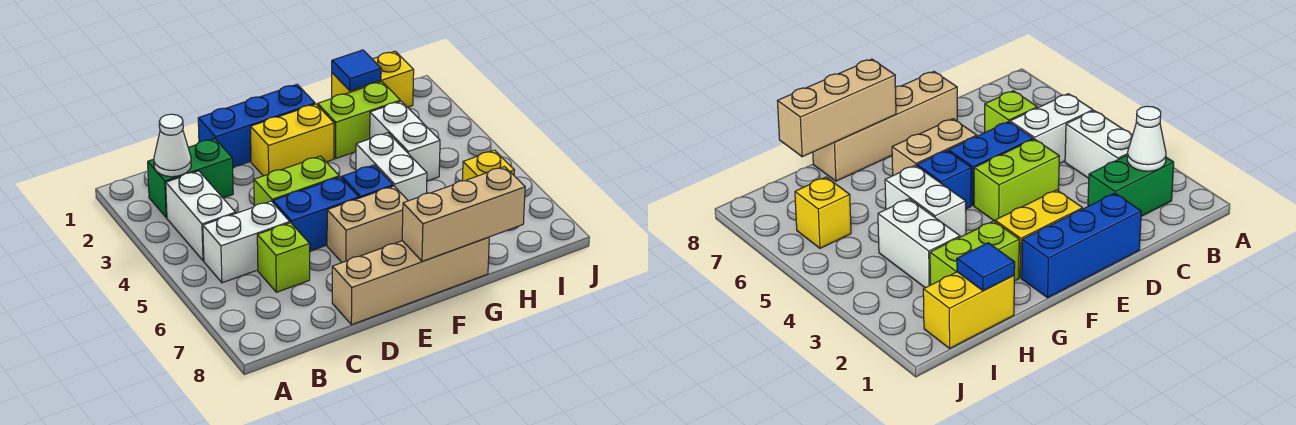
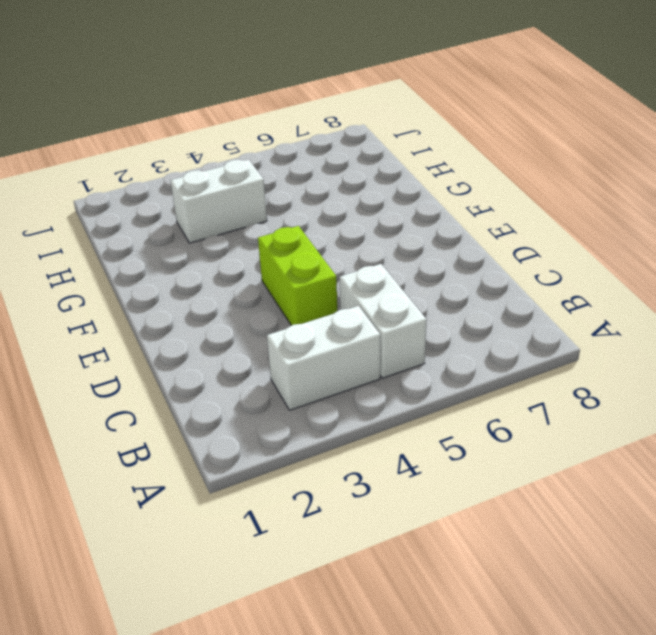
none -> green 1x2 brick [148,139,233,218]
none -> lime 1x1 brick [257,223,310,292]
none -> blue 1x3 brick [198,85,315,167]

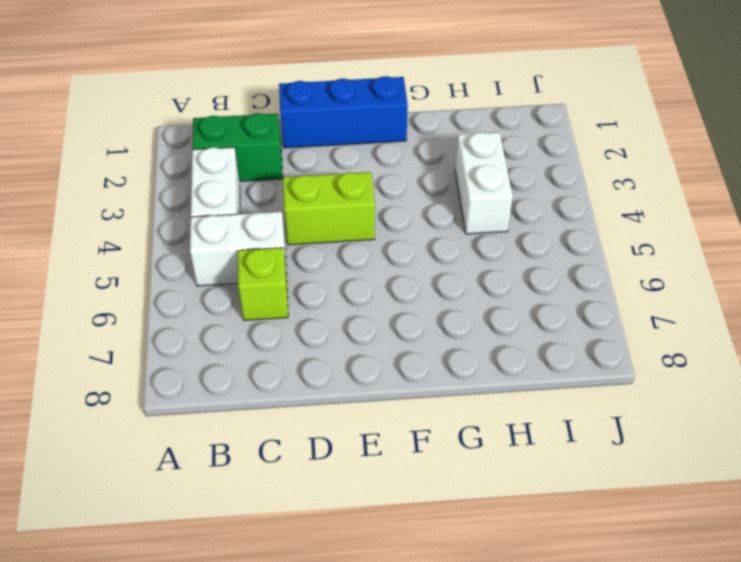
none -> blue 1x2 brick [273,177,359,251]
none -> tan 1x4 brick [332,237,489,325]
none -> yellow 1x2 brick [251,104,334,176]

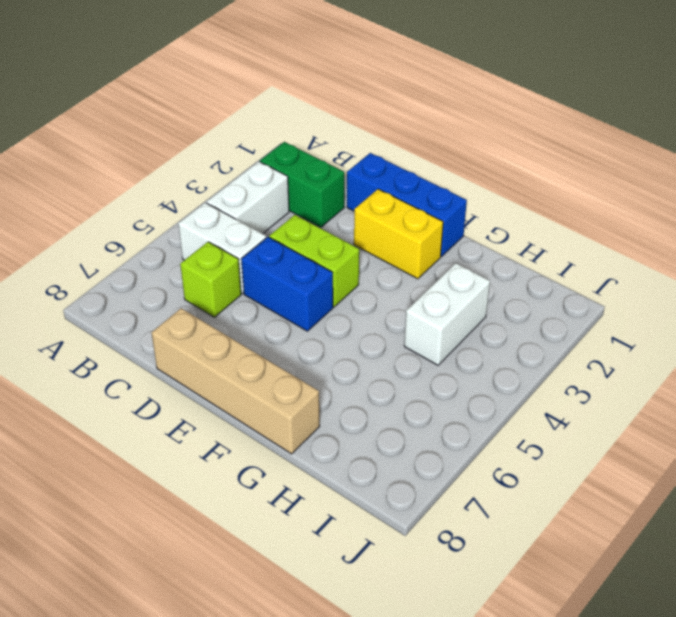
none -> tan 1x2 brick [327,186,408,262]
none -> blue 1x1 brick [342,165,393,198]
none -> lime 1x2 brick [318,82,400,158]

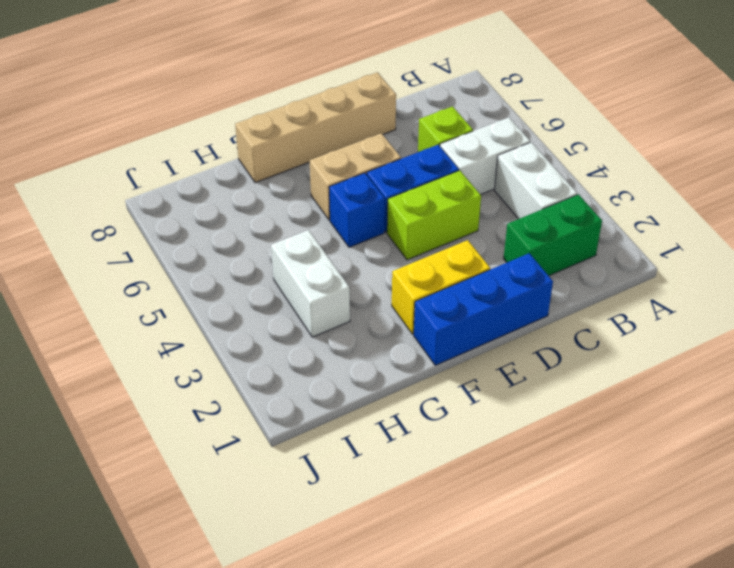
none -> lime 1x2 brick [318,82,400,158]
none -> white 1x2 brick [356,133,427,201]
none -> yellow 1x2 brick [332,51,414,107]

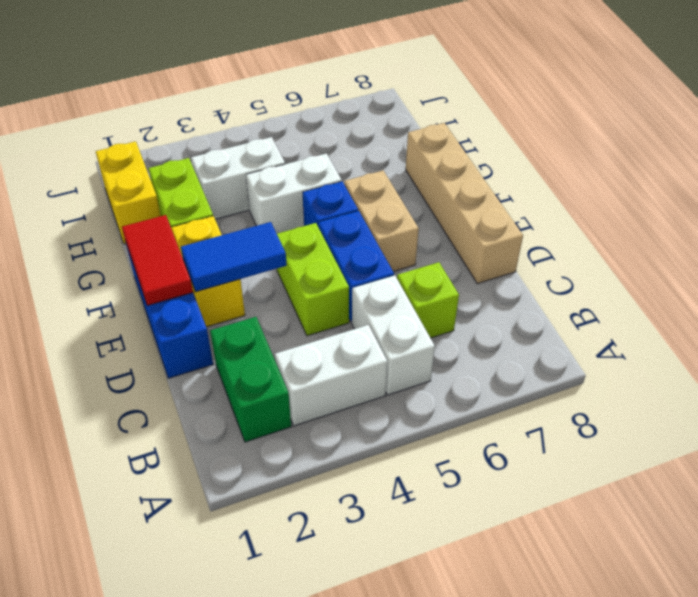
red 1x2 tile [122,215,193,306] -> none
blue 1x2 tile [181,222,287,292] -> none
none -> yellow 1x1 brick [462,150,514,181]
none -> white 1x1 cone [154,114,191,177]
none -> tan 1x3 brick [402,167,525,262]

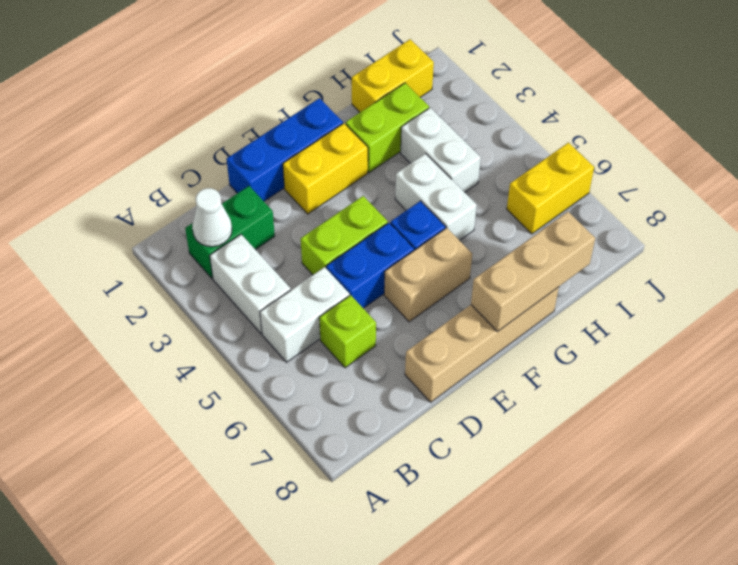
yellow 1x2 brick [507,143,594,234] -> yellow 1x1 brick [462,150,514,181]
none -> blue 1x1 tile [332,50,381,91]

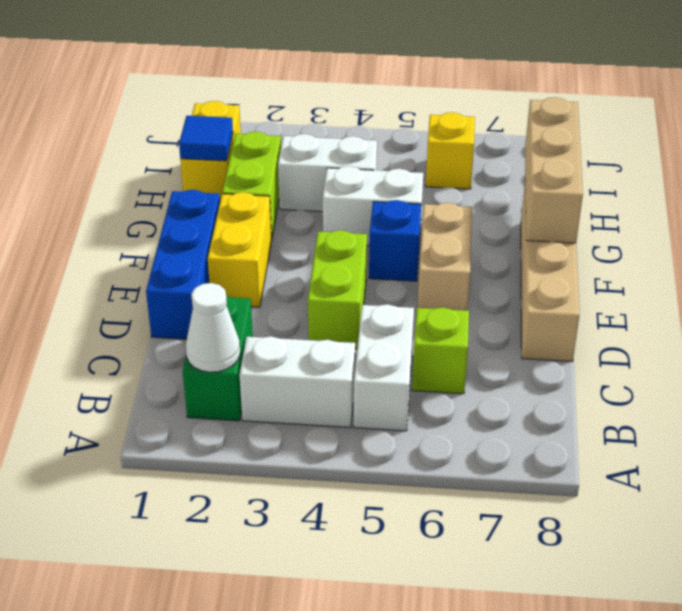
none -> blue 1x2 brick [273,177,359,251]

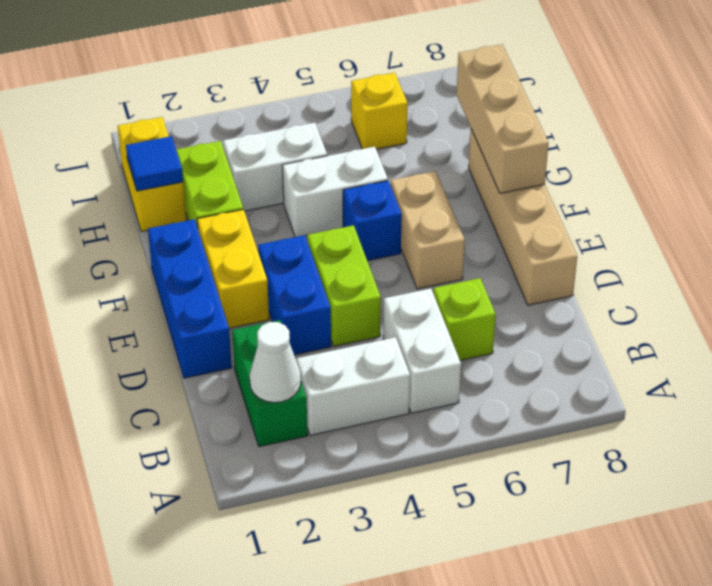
blue 1x2 brick [258,235,331,355] -> blue 1x2 brick moved to [273,177,359,251]

